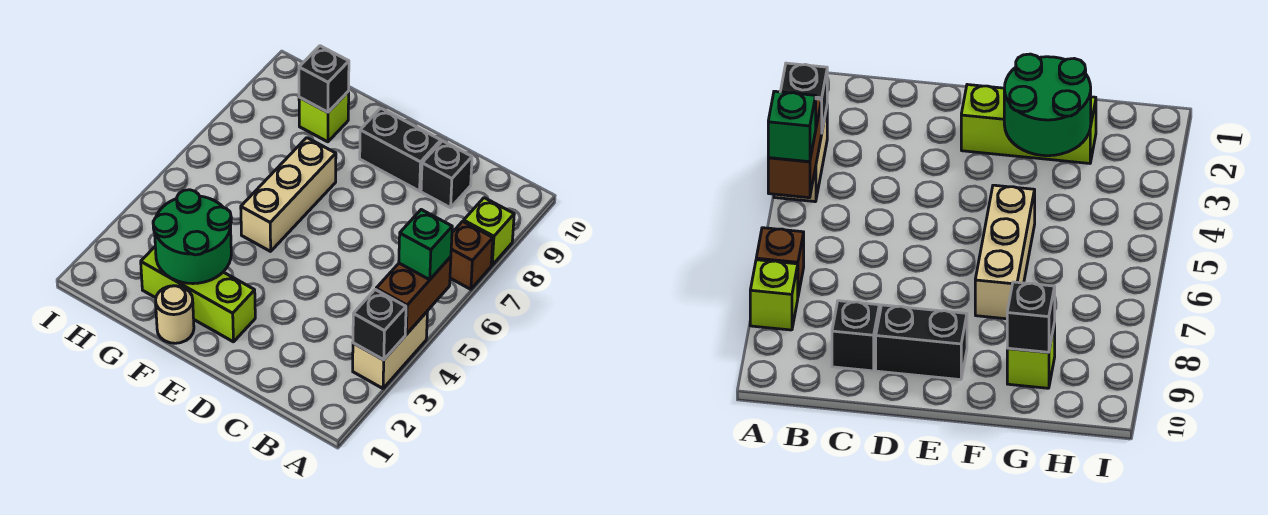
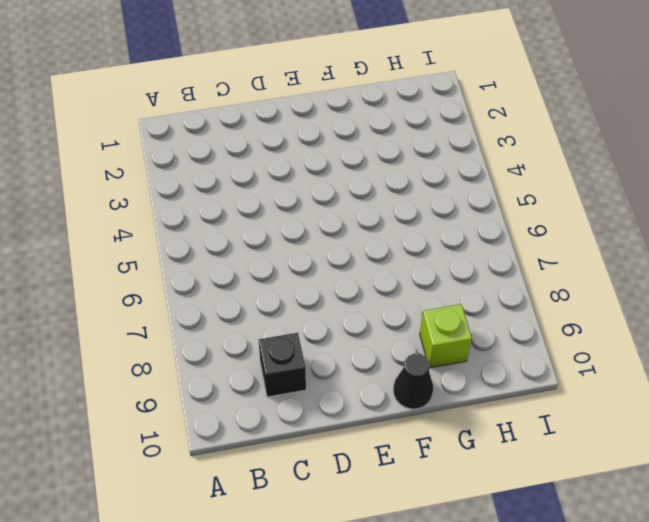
black 1x1 cone [393,353,433,409] -> none
none -> tan 1x2 brick [353,311,428,388]
none -> brown 1x1 brick [450,221,493,289]
none -> lime 1x1 brick [464,198,514,265]

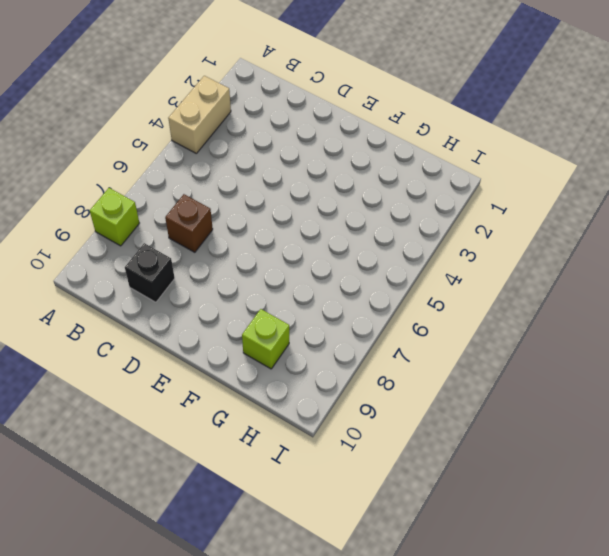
brown 1x1 brick [165,194,213,252] -> brown 1x1 brick moved to [450,221,493,289]
none -> black 1x2 brick [360,108,441,191]
none -> lime 1x3 brick [141,247,255,342]
none -> tan 1x1 round brick [156,286,194,343]

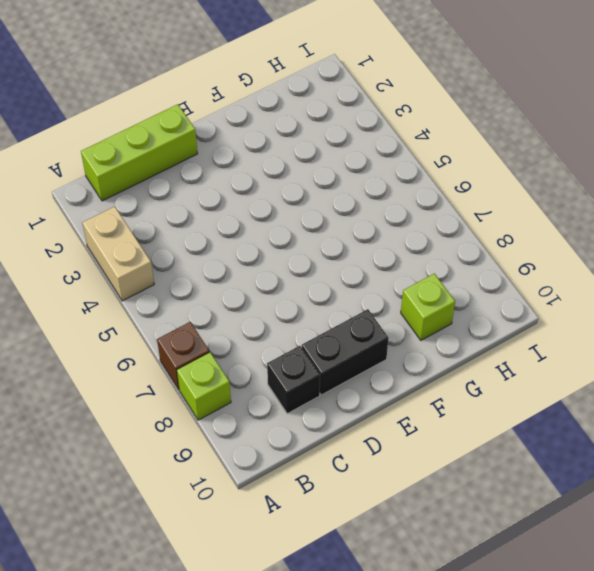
lime 1x3 brick [81,104,197,201] -> lime 1x3 brick moved to [141,247,255,342]
none -> tan 1x1 round brick [156,286,194,343]
none -> tan 1x3 brick [241,138,336,251]
none -> black 1x1 brick [353,290,406,360]

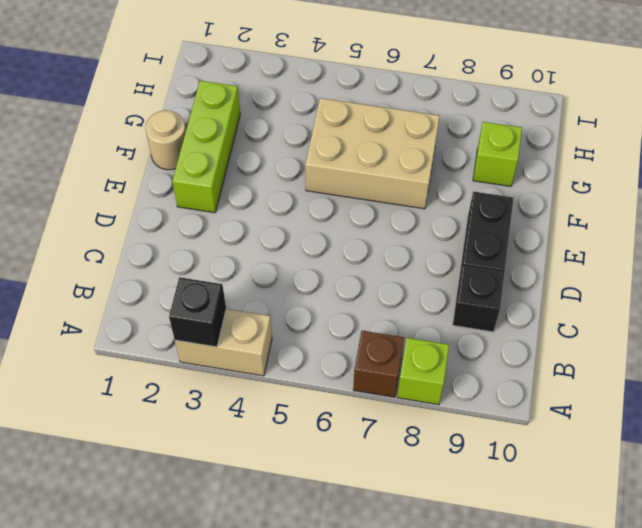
tan 2x3 brick [305,98,440,209] -> tan 1x3 brick [241,138,336,251]
none -> brown 1x2 brick [376,257,451,334]
none -> green 2x2 round brick [153,190,231,284]
none -> black 1x1 brick [299,46,349,112]

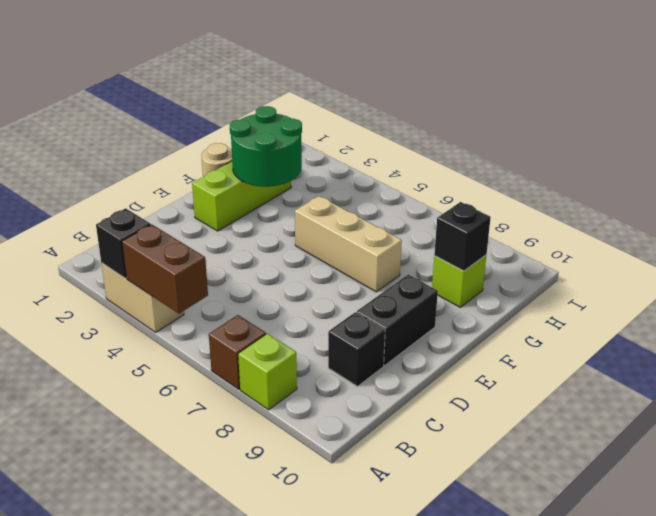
none -> green 1x1 brick [399,210,452,280]

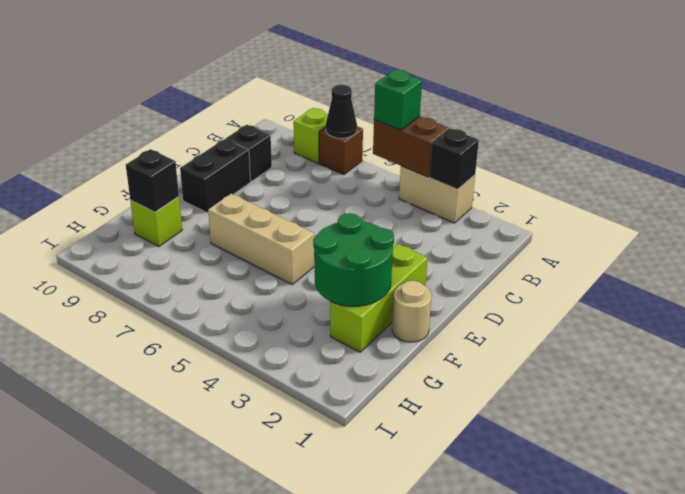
black 1x1 cone [326,85,357,138] -> none

